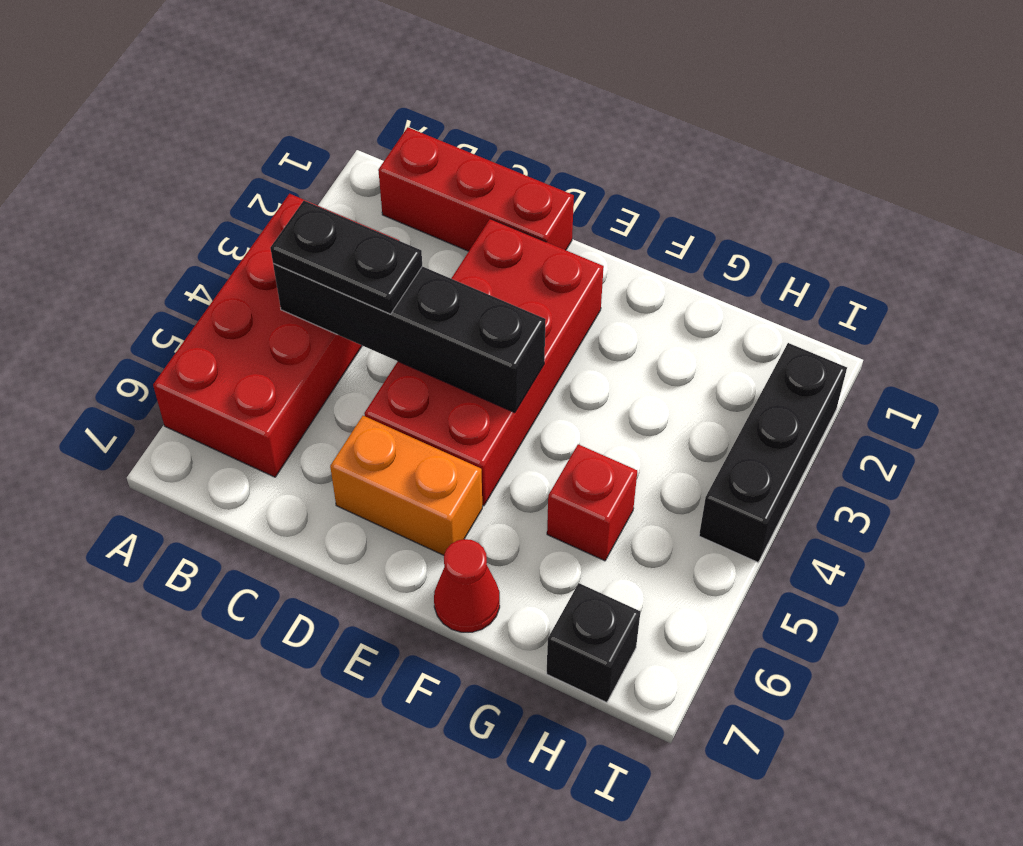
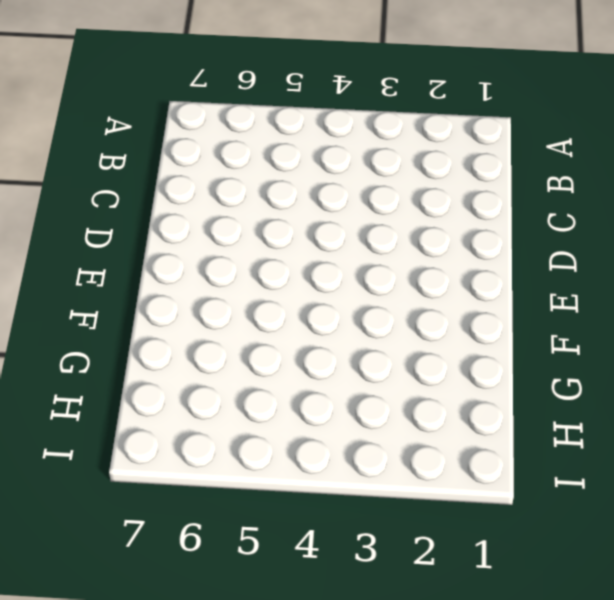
none -> red 2x4 brick [153,194,398,477]
none -> red 1x3 brick [378,127,574,251]

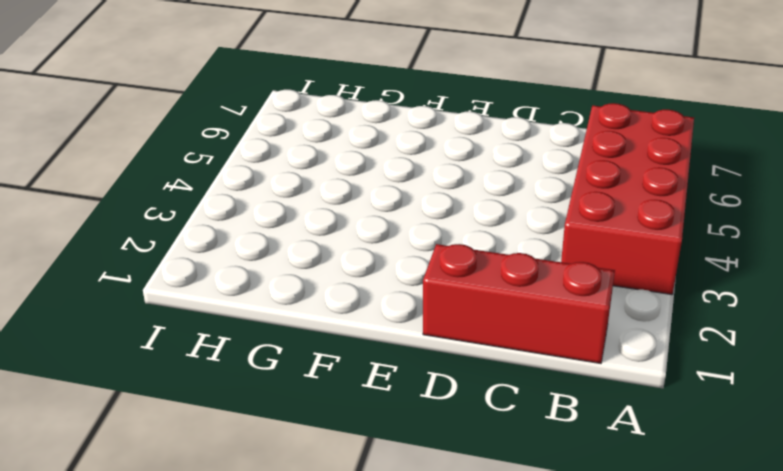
none -> red 2x4 brick [364,219,604,506]
none -> orange 1x2 brick [330,416,482,555]

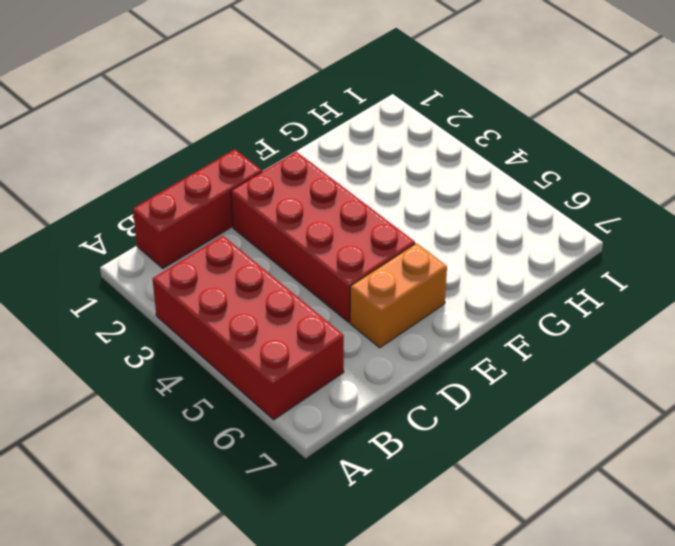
none -> red 1x1 cone [434,539,500,632]
none -> red 1x1 brick [547,444,637,561]

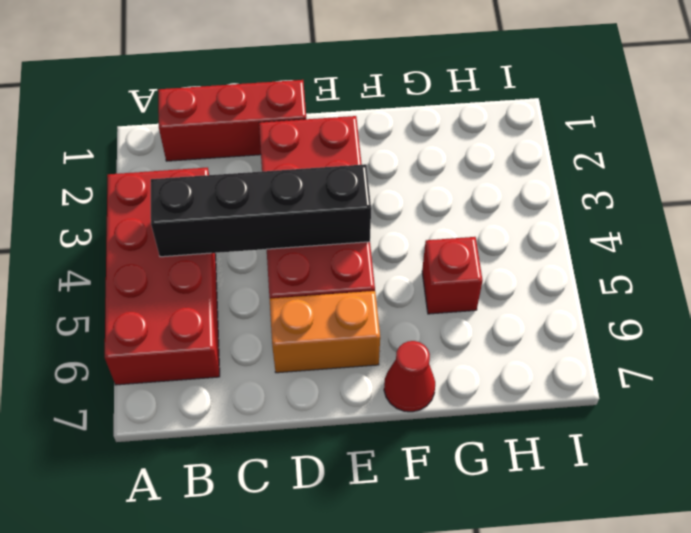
none -> black 1x1 brick [547,583,640,703]
none -> black 1x3 brick [699,343,847,562]

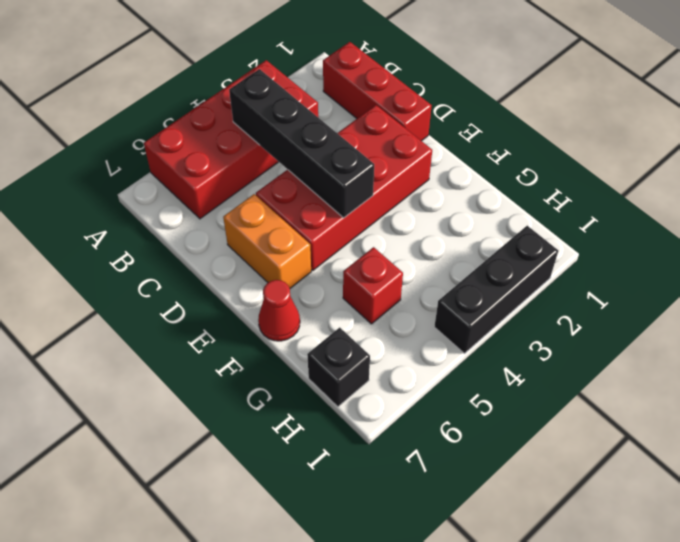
none -> black 1x2 plate [270,201,422,314]

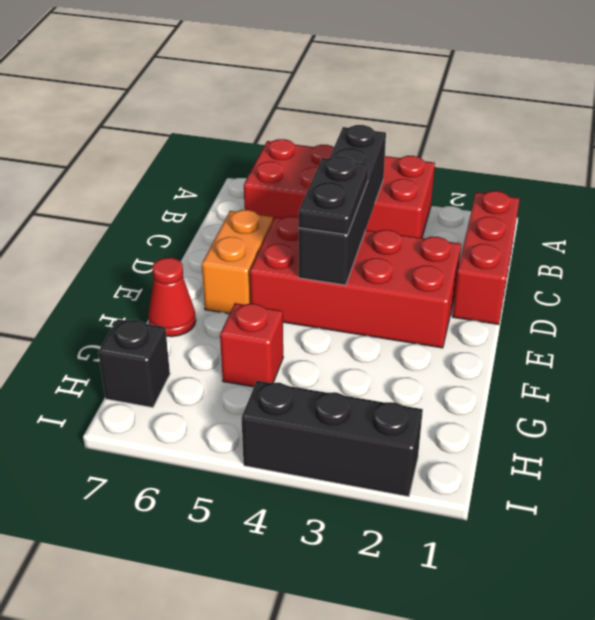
black 1x2 plate [299,156,369,235] -> black 1x2 plate moved to [270,201,422,314]

